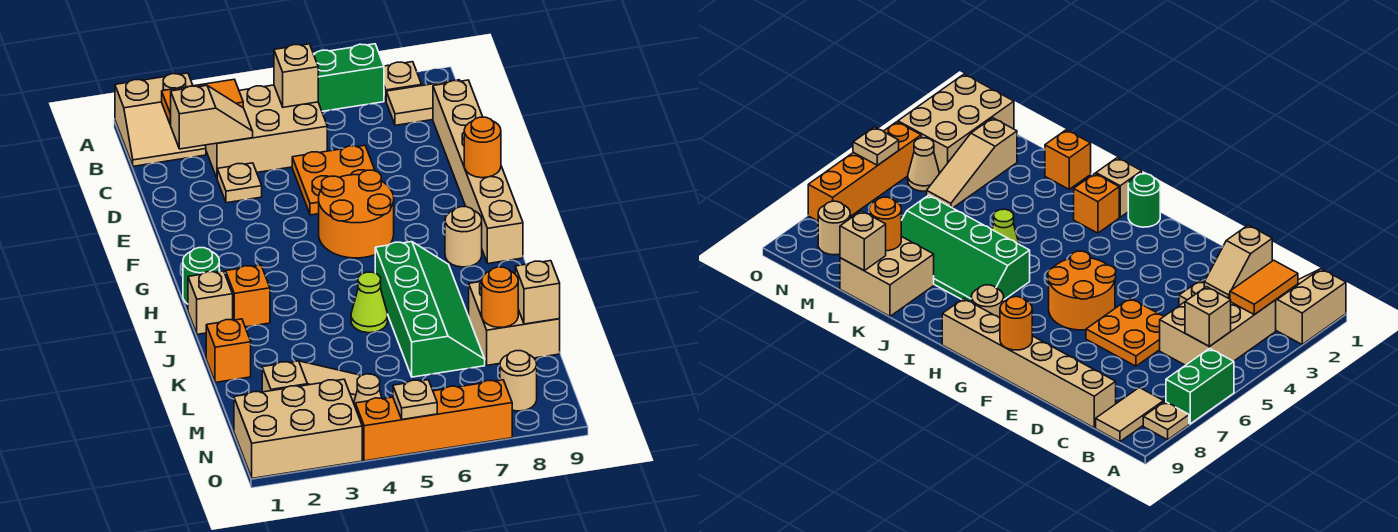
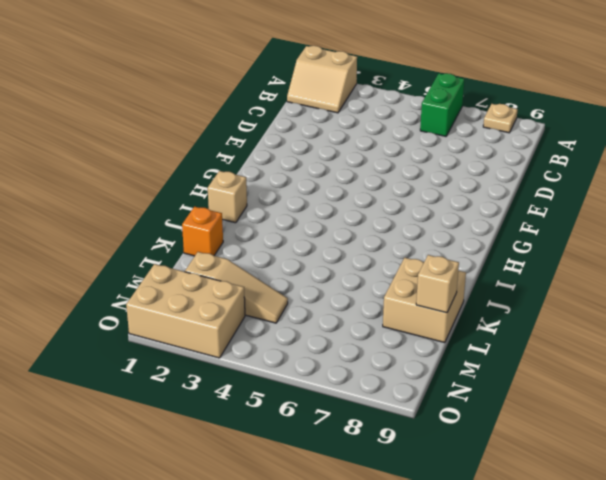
green 1x2 brick [420,73,464,136] -> green 1x2 brick turned to [313,44,384,111]
none -> tan 2x3 brick [205,85,327,178]
none -> tan 1x2 tile [386,80,460,125]
none -> tan 1x6 brick [433,80,523,264]

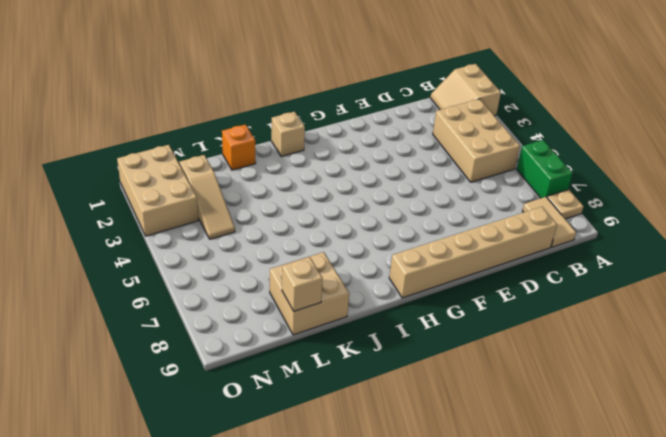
none -> tan 1x1 plate [217,163,262,203]
none -> orange 2x2 plate [292,145,375,215]
none -> orange 2x2 round brick [319,170,394,258]

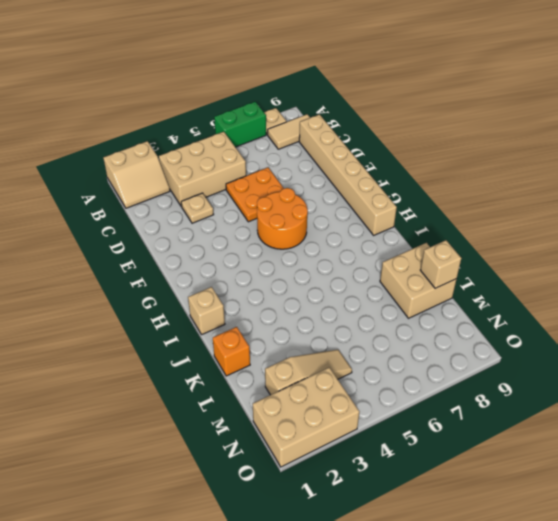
none -> green 1x1 round brick [183,248,219,304]
none -> tan 1x1 round brick [445,207,482,267]
none -> orange 1x1 brick [226,265,270,327]

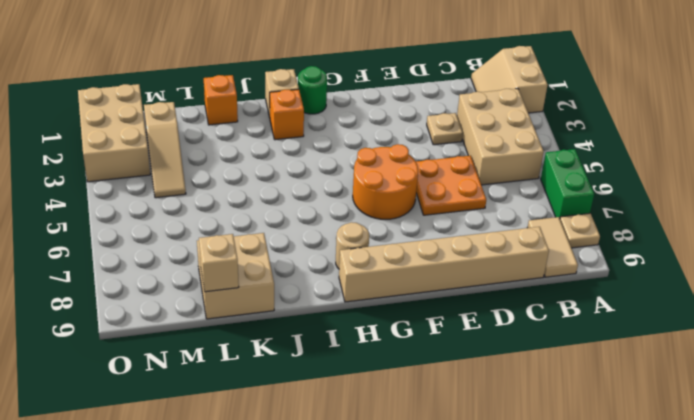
none -> green 2x4 slope [375,242,485,377]
none -> lime 1x1 cone [351,272,388,333]
none -> tan 1x1 cone [354,374,382,406]

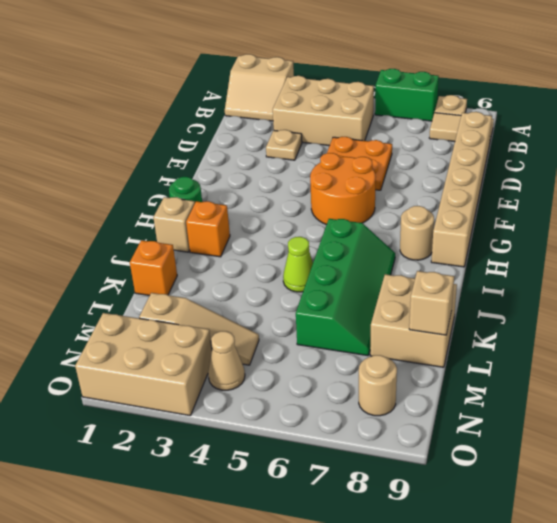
none -> orange 1x4 brick [355,380,512,461]
none -> orange 1x2 tile [162,79,243,125]
none -> tan 1x1 brick [274,44,318,107]

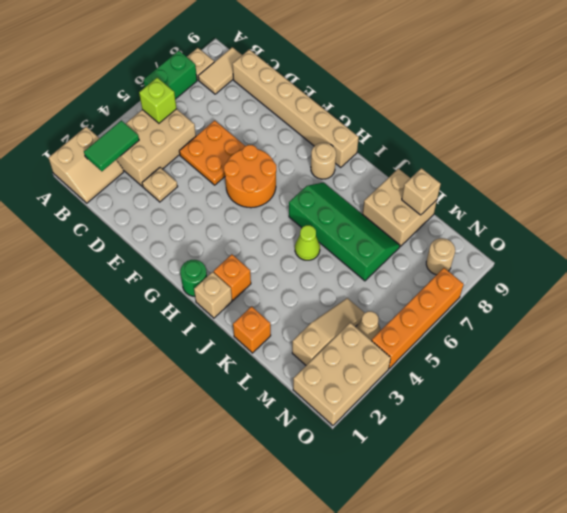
green 1x2 tile [84,120,139,171] -> orange 1x2 tile [162,79,243,125]
lime 1x1 brick [139,78,177,123] -> tan 1x1 brick [274,44,318,107]
none -> tan 1x2 slope [171,85,253,149]
none -> orange 1x1 round brick [464,117,501,178]
none -> orange 1x1 round brick [482,267,518,327]

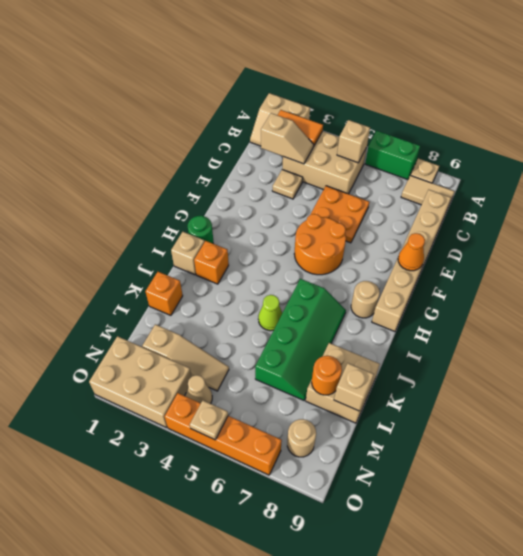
orange 1x1 cone [398,233,425,271] -> orange 1x1 round brick [464,117,501,178]

